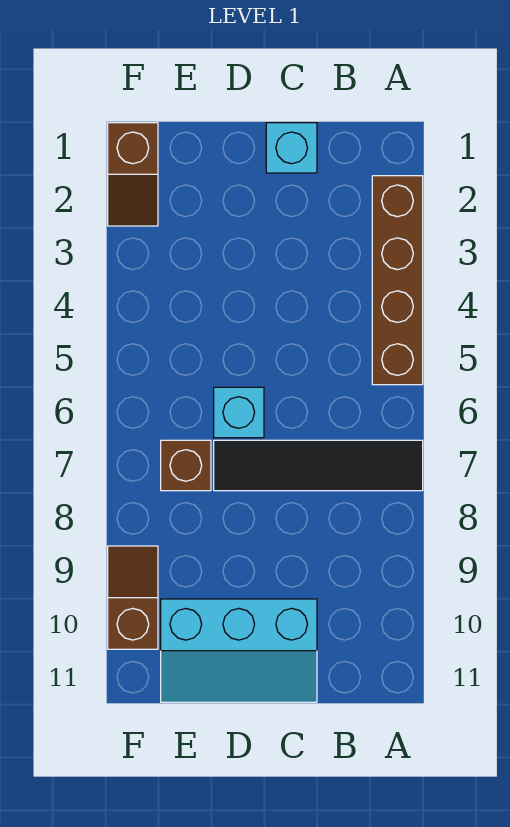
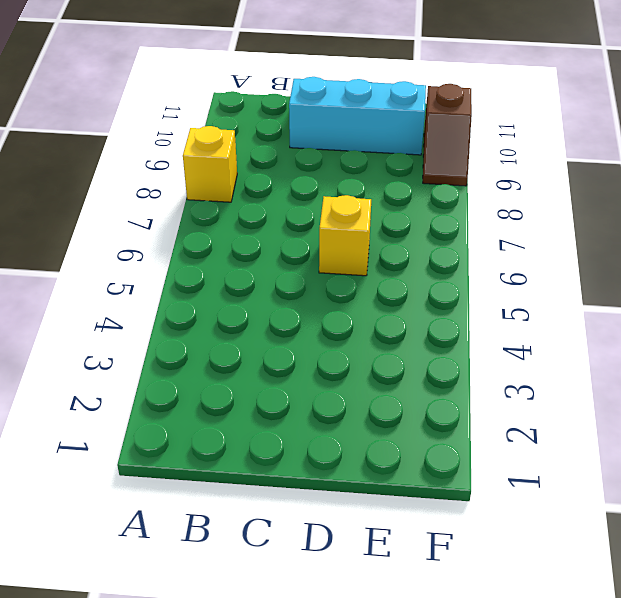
yellow 1x1 brick [183,126,237,202] -> none
yellow 1x1 brick [319,195,371,276] -> cyan 1x1 brick [214,387,264,438]
none -> brown 1x4 brick [372,176,423,385]
none -> black 1x4 tile [214,440,423,491]

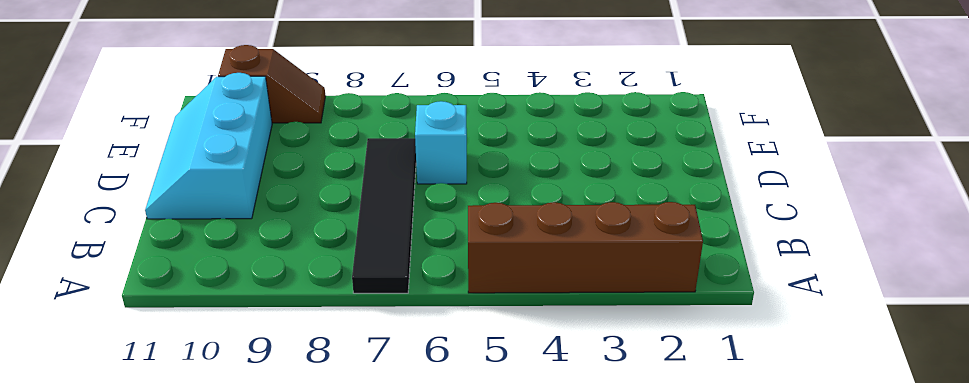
none -> cyan 1x1 brick [266,123,317,173]
none -> brown 1x1 brick [161,440,211,491]

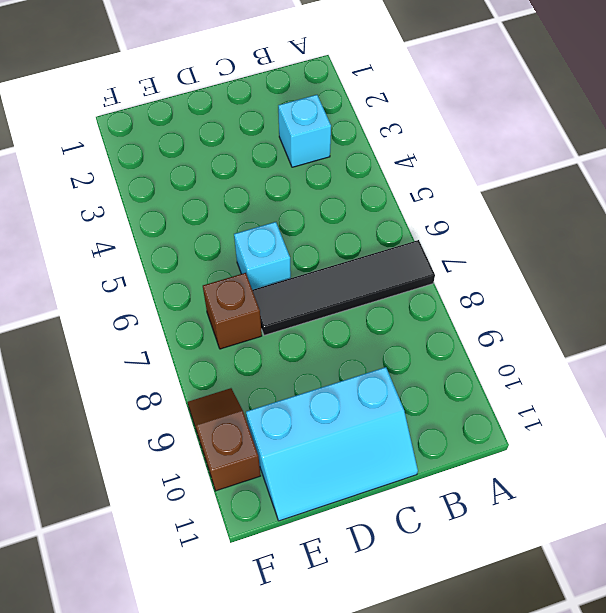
cyan 1x1 brick [278,95,331,167] -> cyan 1x1 brick moved to [266,123,317,173]
none -> brown 1x4 brick [372,176,423,385]
none -> brown 1x2 slope [108,123,158,226]

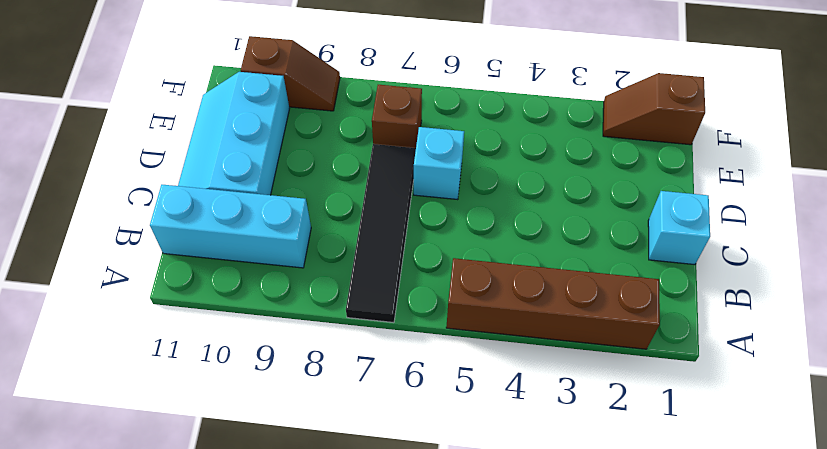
cyan 1x3 brick [150,185,311,268] -> none

